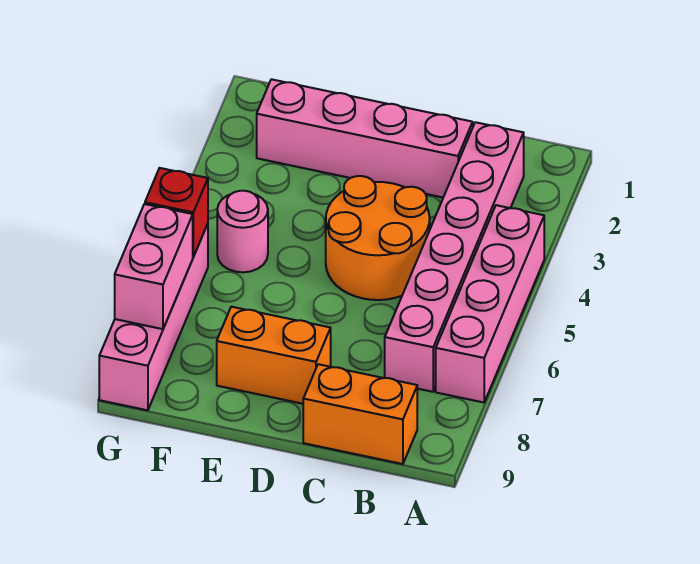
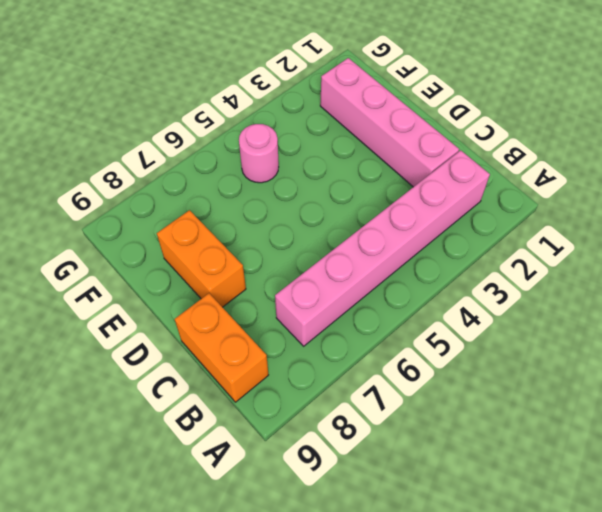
none -> pink 1x4 brick [436,205,544,402]
none -> orange 2x2 round brick [326,176,430,300]

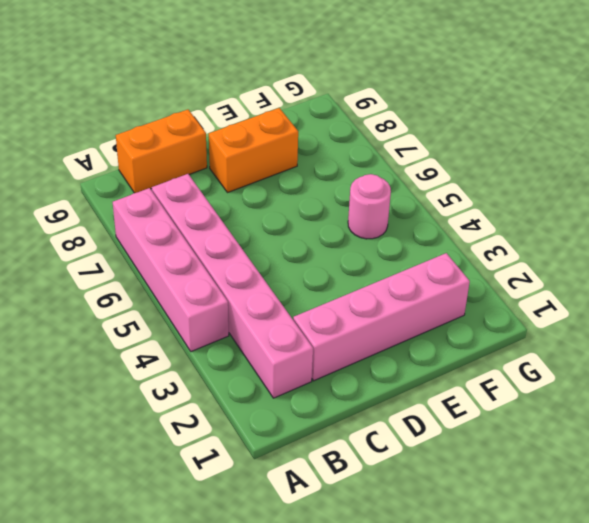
none -> orange 2x2 round brick [326,176,430,300]
none -> pink 1x4 brick [99,224,208,410]

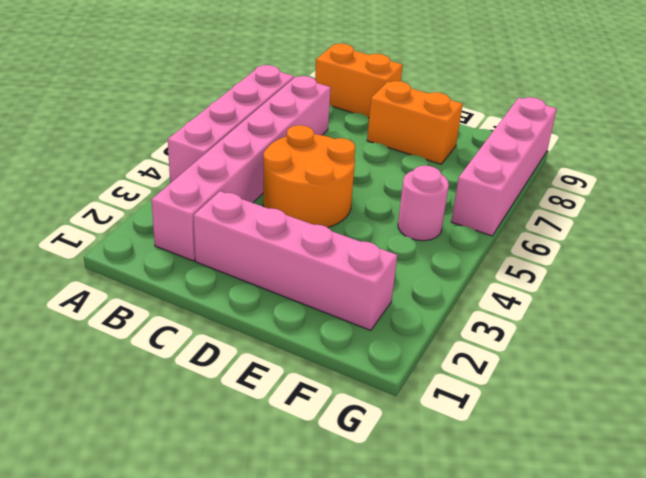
none -> red 1x1 brick [145,168,208,257]
none -> pink 1x2 brick [115,204,193,329]

